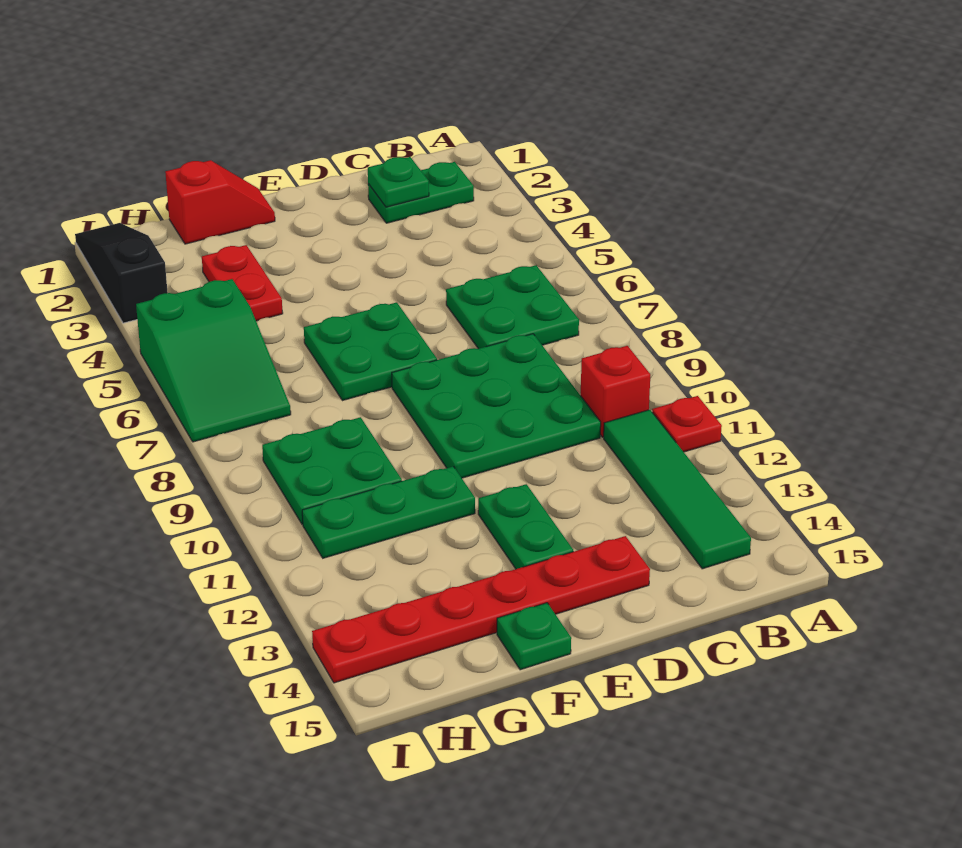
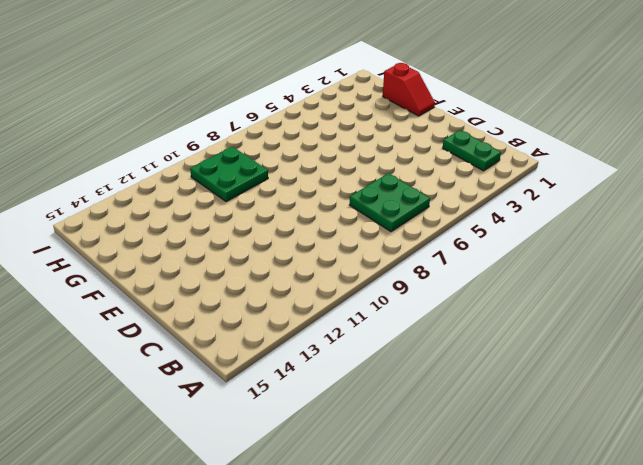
none -> red 1x1 plate [652,396,722,452]
none -> red 1x1 brick [581,346,650,437]
none -> green 1x4 tile [604,410,751,569]

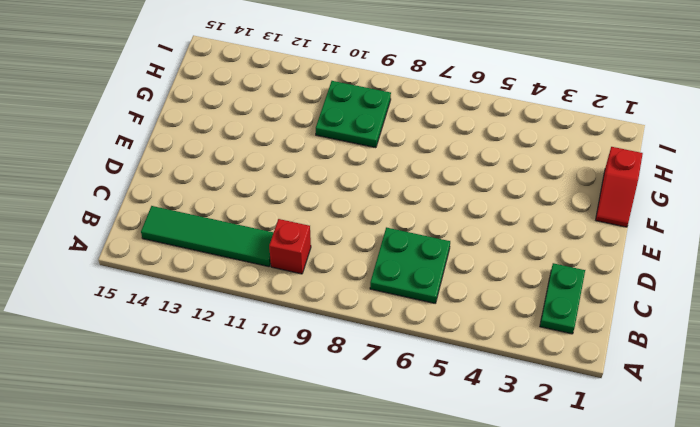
none -> red 1x1 plate [652,396,722,452]
none -> green 3x3 plate [392,334,601,478]
none -> red 1x6 plate [312,536,650,683]

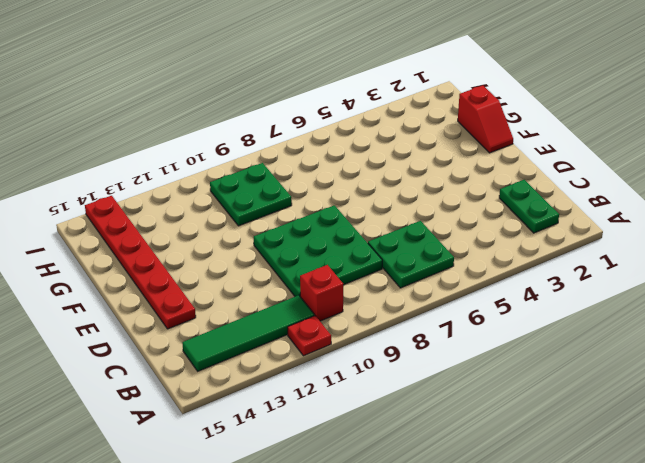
none -> green 2x2 plate [304,302,437,401]
none -> green 1x2 plate [478,484,573,569]
none -> green 1x3 plate [302,466,475,558]

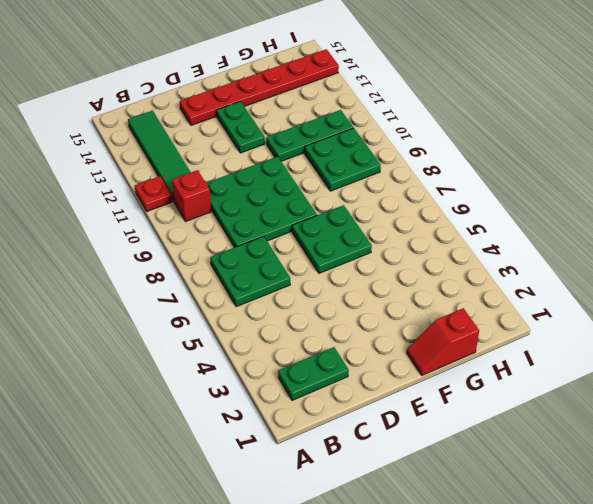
none -> green 1x1 plate [497,603,571,670]
none -> red 1x2 plate [202,245,283,321]
none -> green 2x3 slope [136,279,291,442]

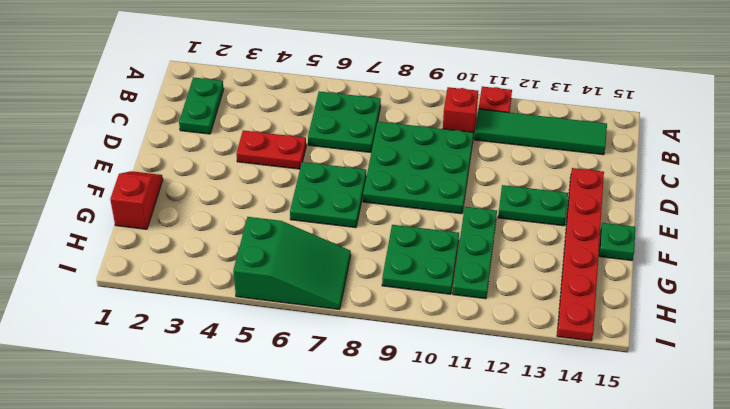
red 1x2 plate [236,130,306,169] -> red 1x2 plate moved to [202,245,283,321]
none -> black 1x3 slope [75,223,168,323]
none -> green 1x1 plate [368,157,429,207]

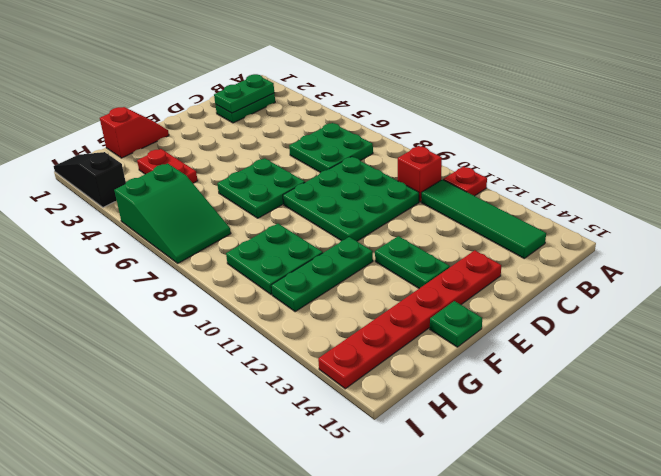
green 1x2 plate [214,74,274,113] -> green 1x1 plate [368,157,429,207]

